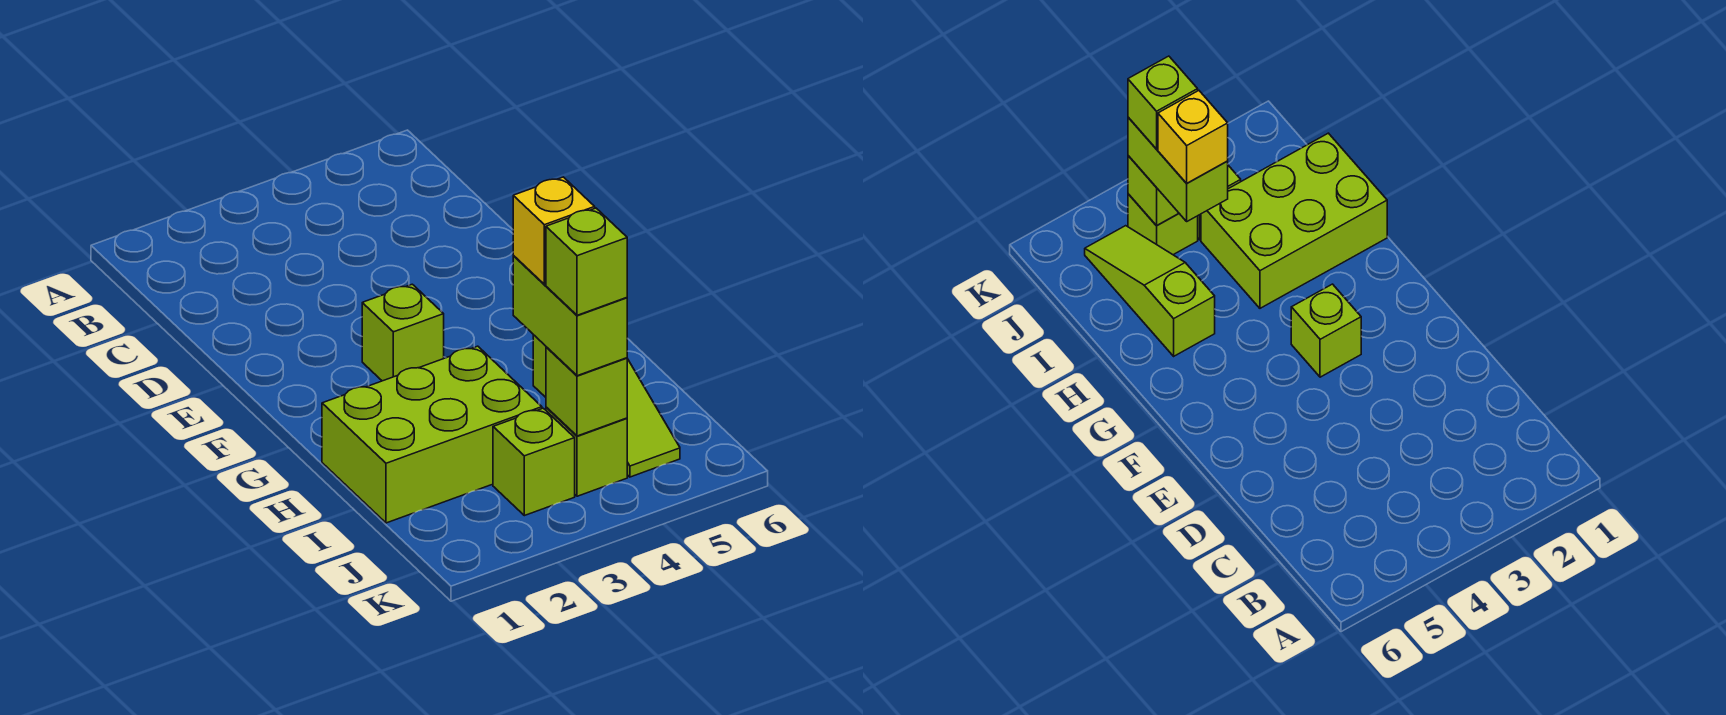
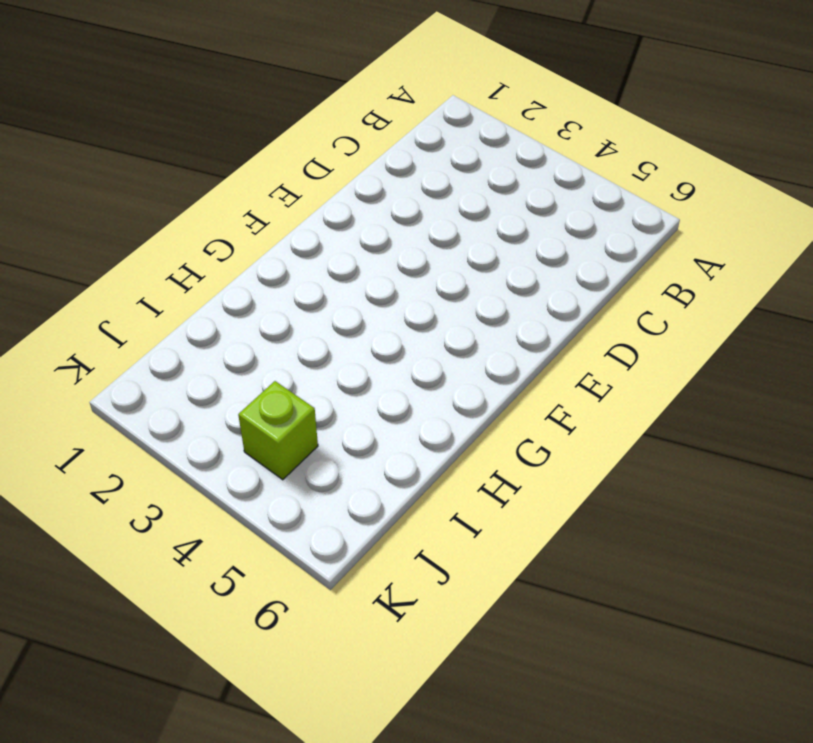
none -> lime 1x1 brick [362,284,444,381]
none -> lime 2x3 brick [322,346,542,523]

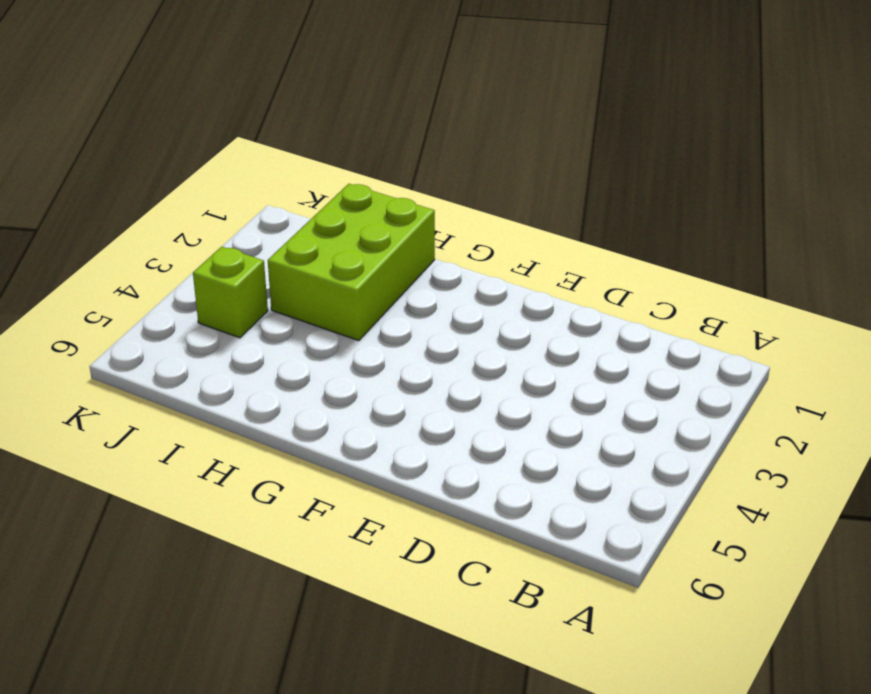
none -> lime 1x1 brick [362,284,444,381]
none -> lime 1x3 slope [533,335,680,477]

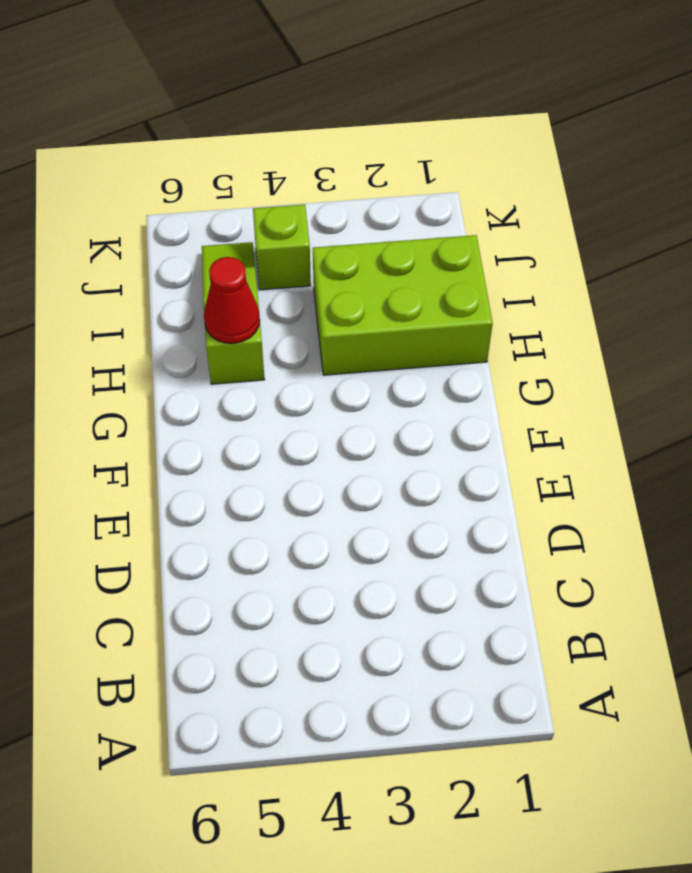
red 1x1 cone [204,257,260,343] -> none
none -> lime 1x1 brick [362,284,444,381]
none -> lime 1x1 brick [493,408,575,516]

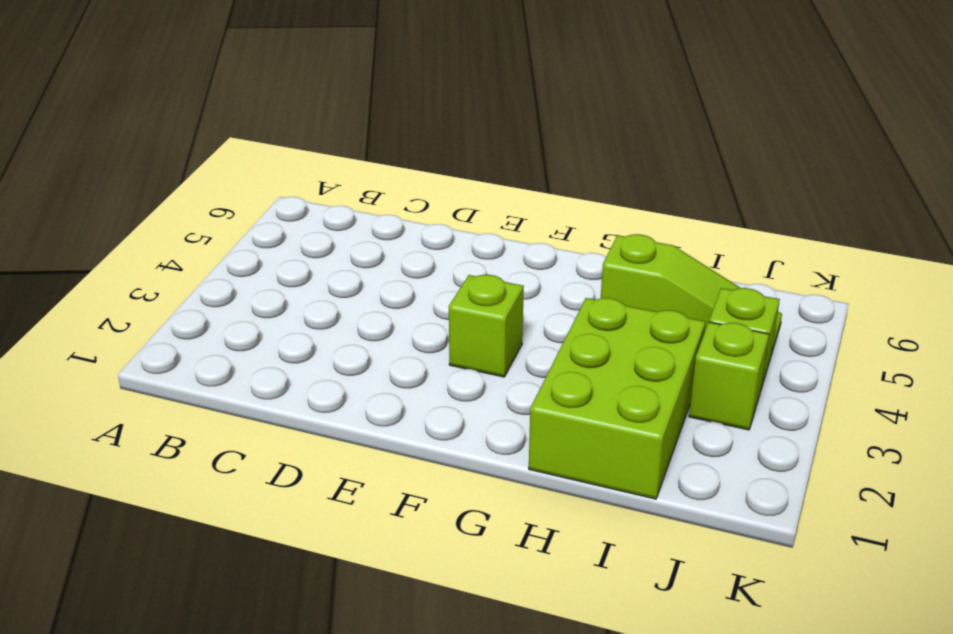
none -> lime 1x1 brick [546,347,627,436]
none -> lime 1x2 brick [513,256,627,376]

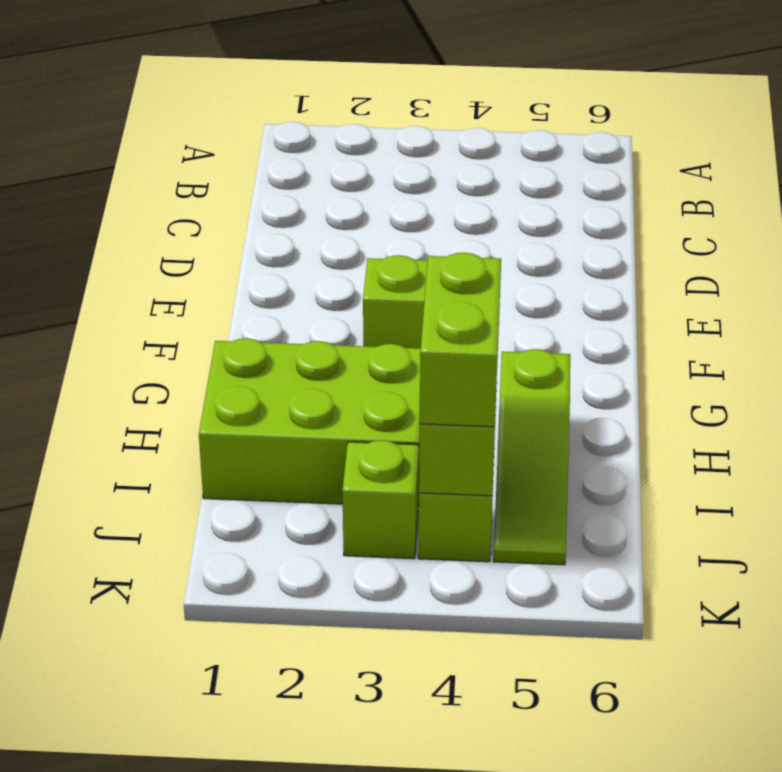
none -> yellow 1x1 brick [513,177,595,284]
none -> lime 1x1 brick [546,208,627,315]

